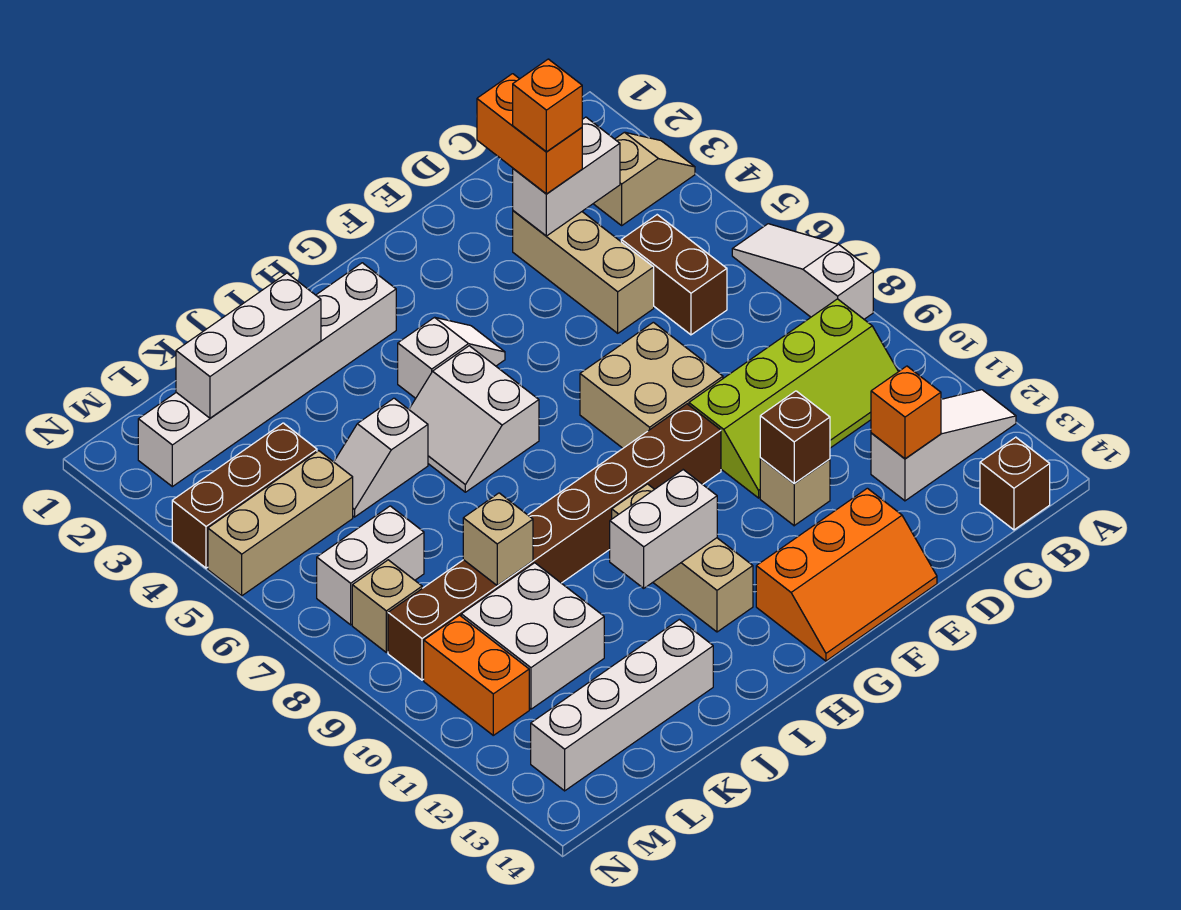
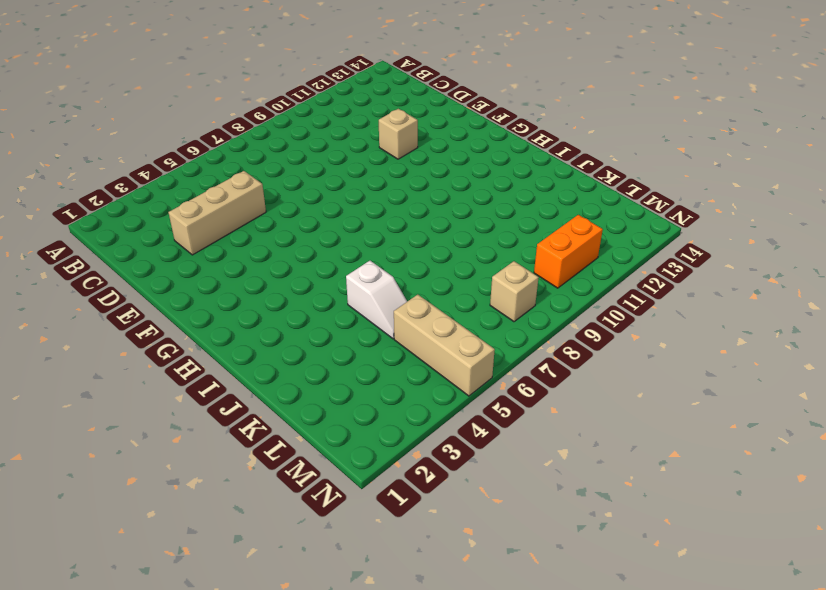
none -> tan 1x2 slope [593,132,695,225]
none -> white 1x3 slope [732,224,873,319]
none -> white 1x3 slope [871,390,1016,501]
none -> lime 2x4 slope [689,299,898,498]

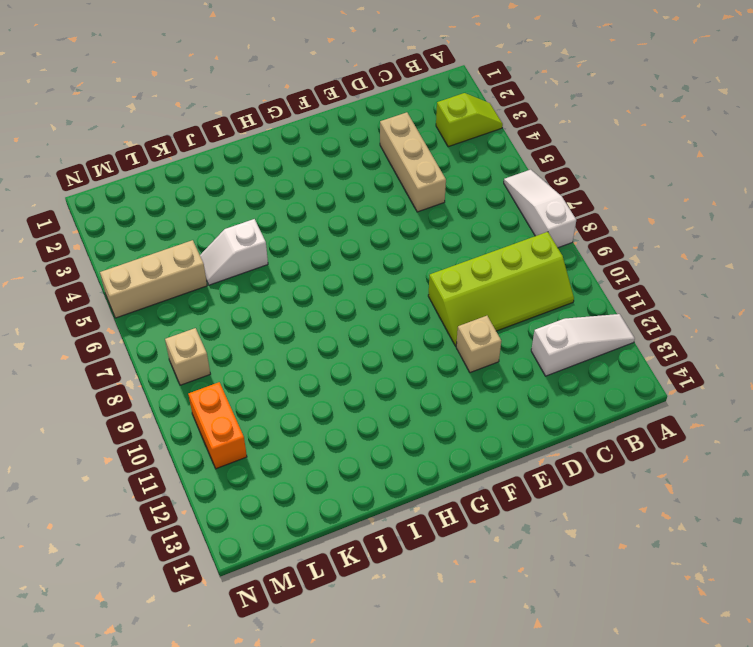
lime 1x2 slope [436,93,503,147] -> tan 1x2 slope [593,132,695,225]
none -> brown 1x1 brick [980,437,1050,530]
none -> brown 1x2 brick [621,215,727,335]
none -> tan 2x2 brick [580,322,723,448]
none -> orange 2x3 slope [756,488,937,661]

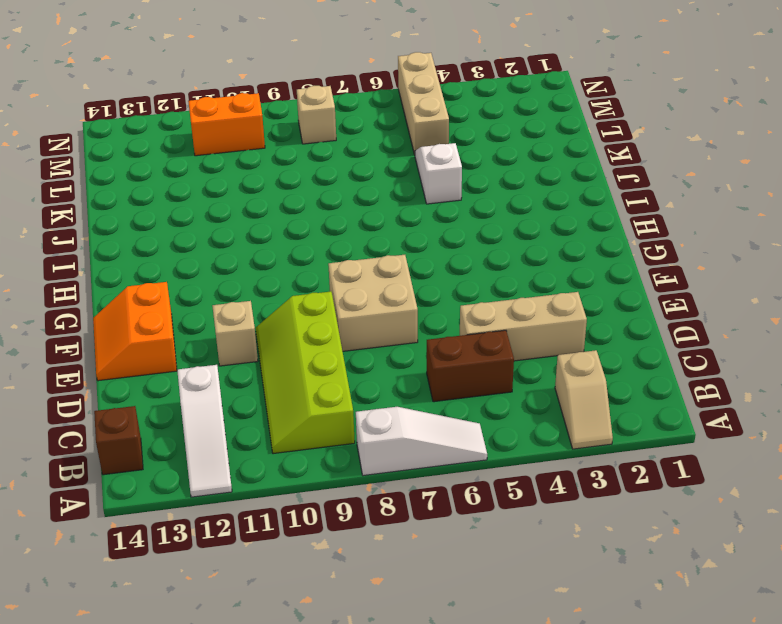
orange 2x2 slope [93,282,177,381] -> orange 2x3 slope [756,488,937,661]
none -> brown 1x8 brick [388,404,721,680]
none -> white 1x2 slope [398,317,505,398]
none -> white 1x6 brick [138,263,396,487]
none -> white 2x2 slope [409,346,539,492]

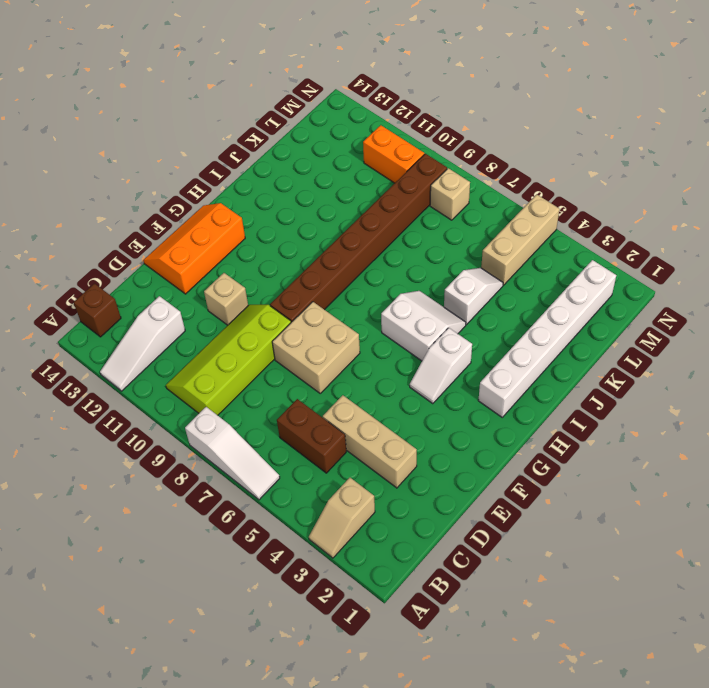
none -> tan 1x3 brick [612,484,753,632]
none -> white 1x4 brick [531,619,713,791]
none -> white 2x2 brick [461,563,604,709]
none -> brown 1x3 brick [172,423,317,568]

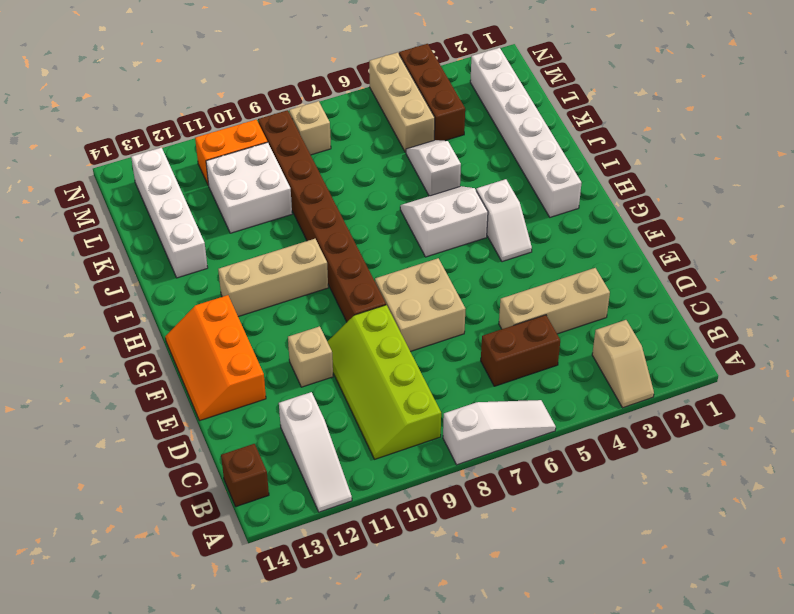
none -> white 1x2 brick [317,506,424,625]
none -> white 1x2 brick [513,117,620,236]
none -> orange 1x1 brick [871,366,941,459]
none -> brown 1x1 brick [760,391,830,484]

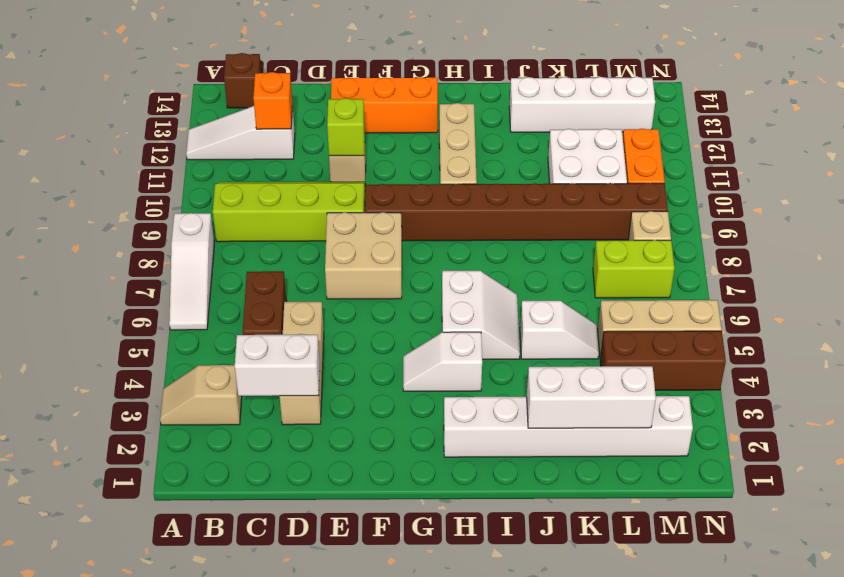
lime 1x1 brick [327,98,365,156] -> brown 1x1 brick [760,391,830,484]
lime 1x2 brick [593,240,674,298] -> white 1x2 brick [317,506,424,625]
none -> white 1x2 brick [610,470,717,588]
none -> tan 1x1 brick [463,493,533,585]
none -> orange 1x2 brick [477,74,582,194]
none -> orange 1x1 brick [513,59,582,152]

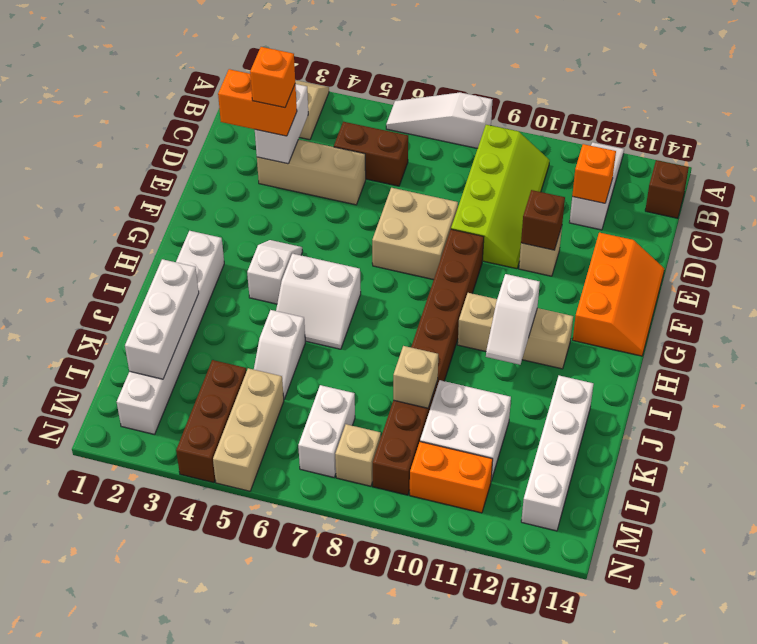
white 1x2 slope [486,274,540,365] -> white 1x2 brick [610,470,717,588]

